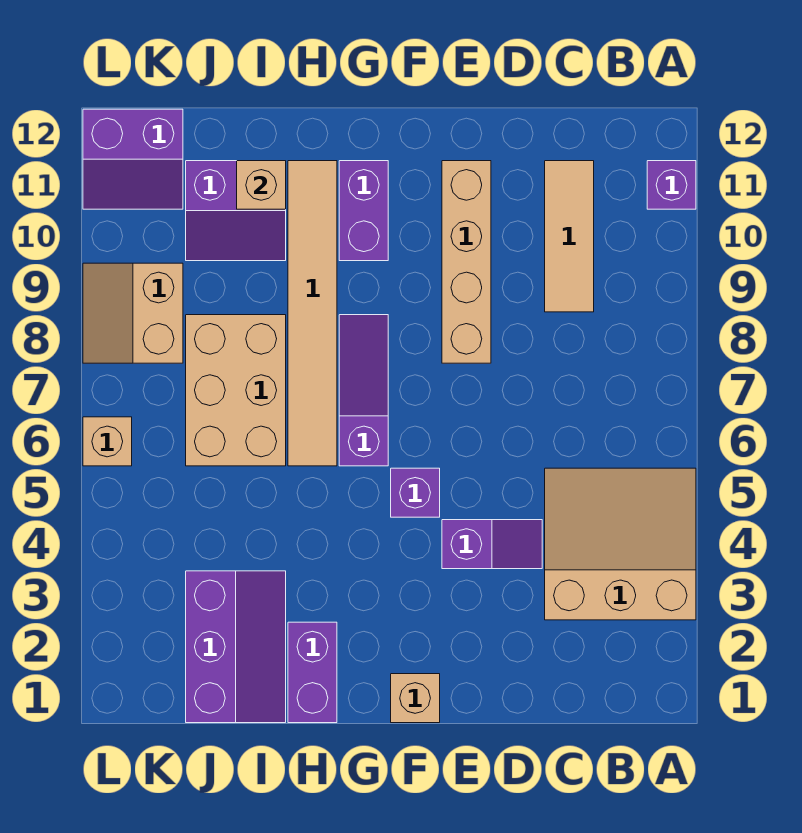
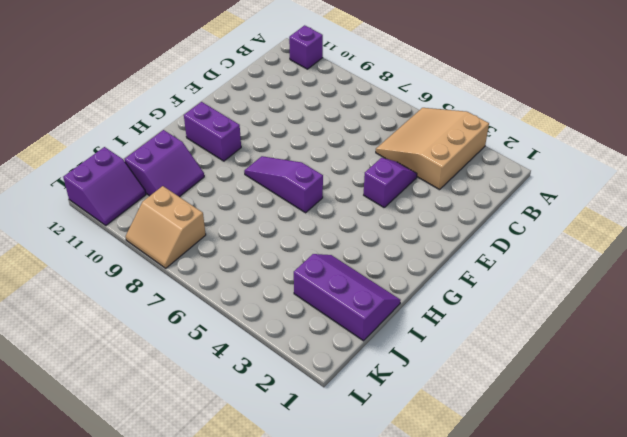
none -> tan 1x3 tile [545,161,594,312]
none -> tan 1x4 brick [442,161,491,363]
none -> tan 1x1 brick [391,674,440,723]

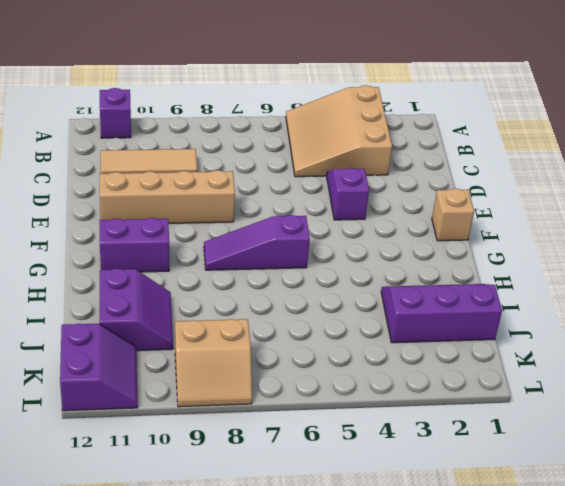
none -> purple 1x1 brick [391,468,440,517]
none -> purple 1x2 brick [288,622,337,723]
none -> tan 1x6 tile [288,161,337,466]

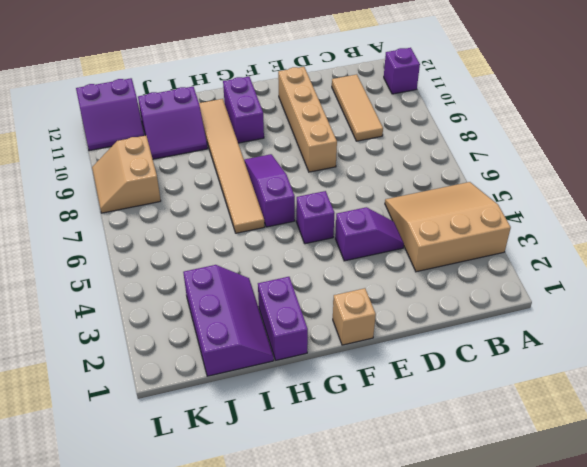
none -> tan 2x3 brick [186,315,286,466]
none -> tan 1x1 brick [83,417,132,466]
none -> tan 1x1 brick [237,161,286,209]

